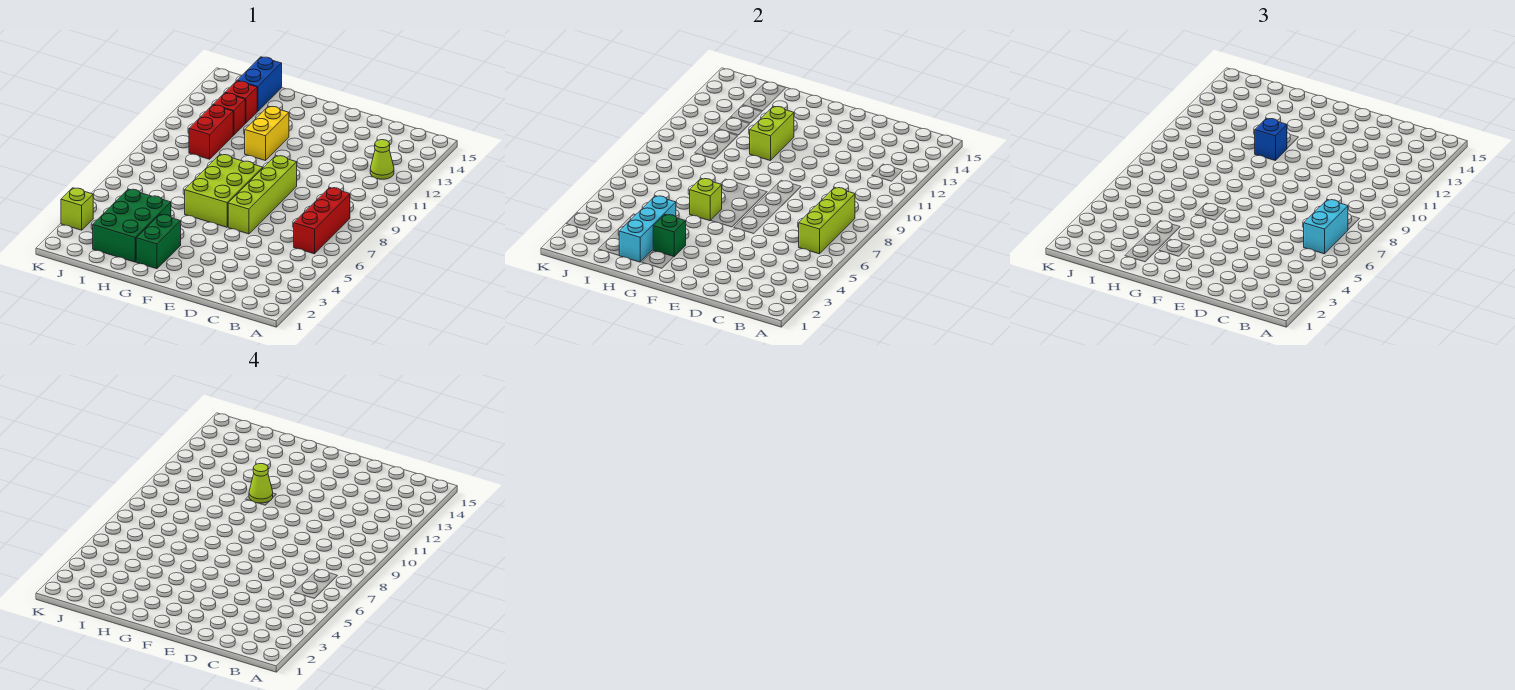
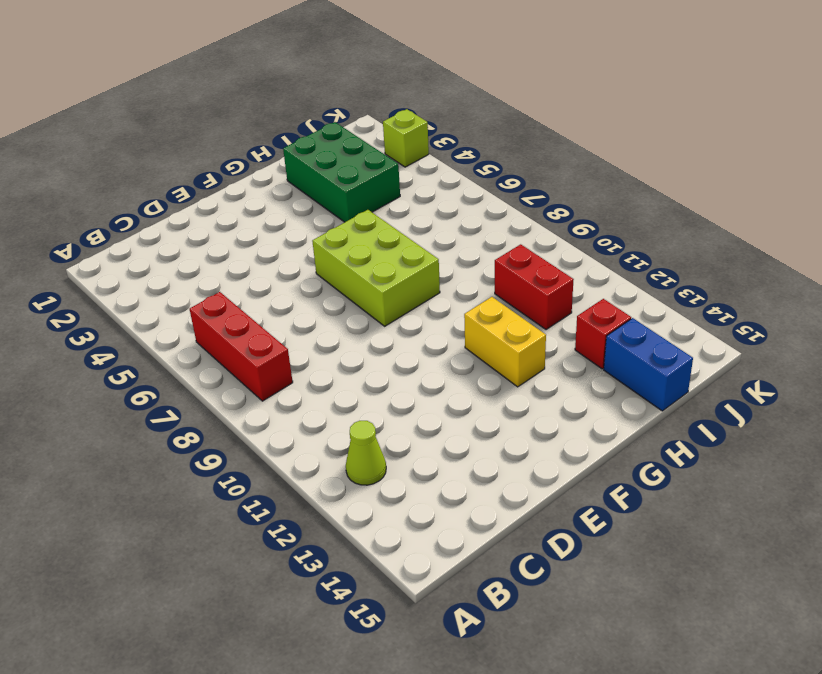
none -> lime 1x4 brick [228,155,297,234]
none -> green 1x2 brick [136,215,181,269]
none -> red 1x1 brick [213,93,245,135]

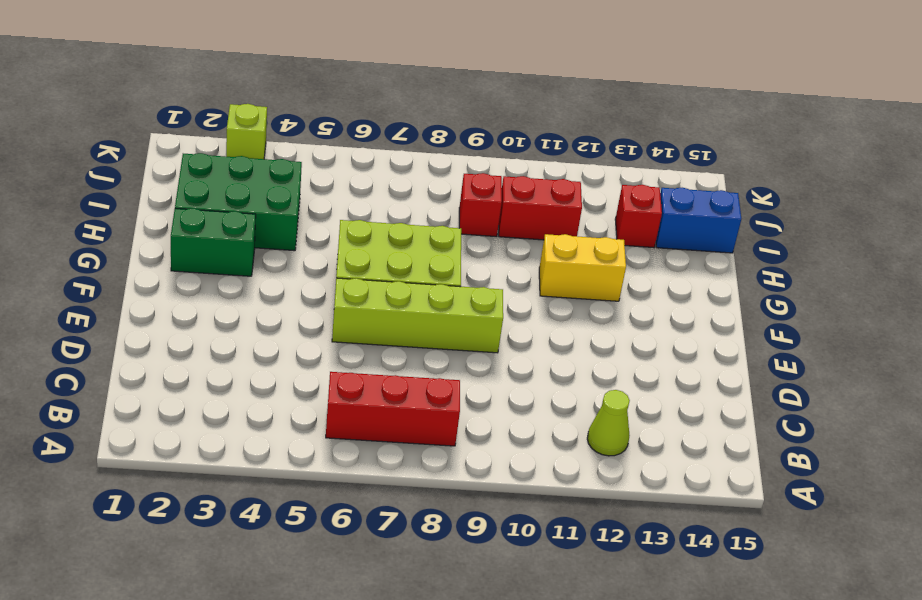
red 1x1 brick [459,173,502,237] -> red 1x1 brick moved to [213,93,245,135]
none -> lime 1x3 brick [799,187,855,254]
none -> green 1x1 brick [653,215,686,257]
none -> lime 1x1 brick [690,178,722,221]

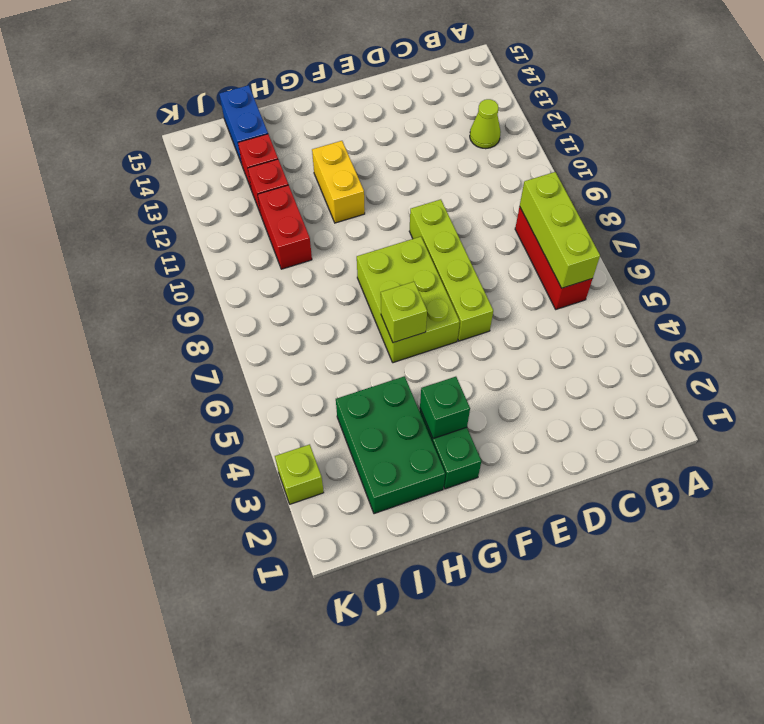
none -> lime 1x2 brick [750,106,794,161]
none -> cyan 1x3 brick [619,196,676,262]
none -> cyan 1x2 brick [1304,199,1348,254]

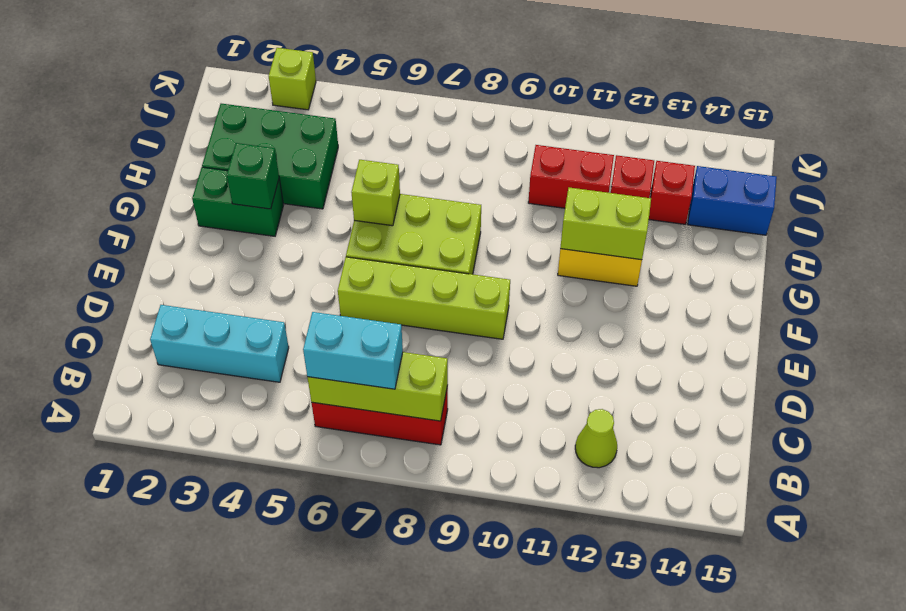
cyan 1x3 brick [150,305,289,382] -> cyan 1x3 brick moved to [619,196,676,262]
none -> blue 1x1 brick [1255,118,1287,161]
none -> lime 1x1 cone [249,464,273,503]

